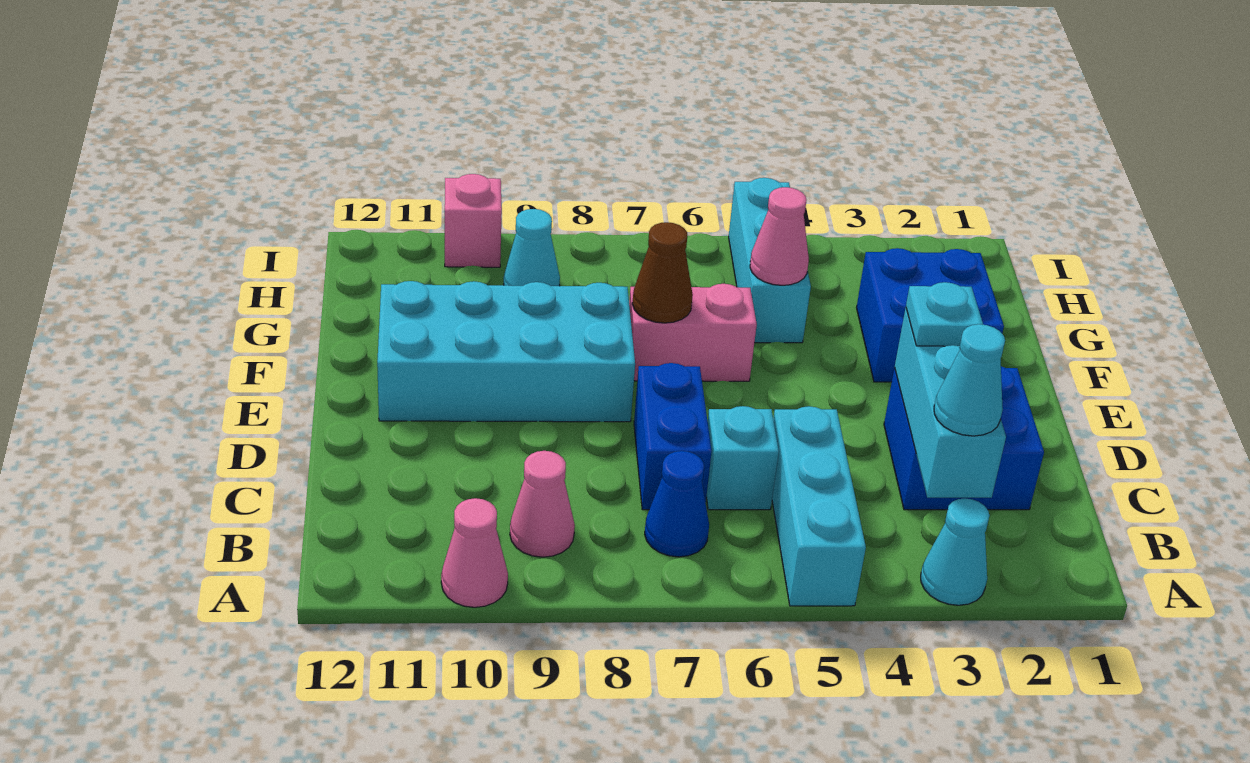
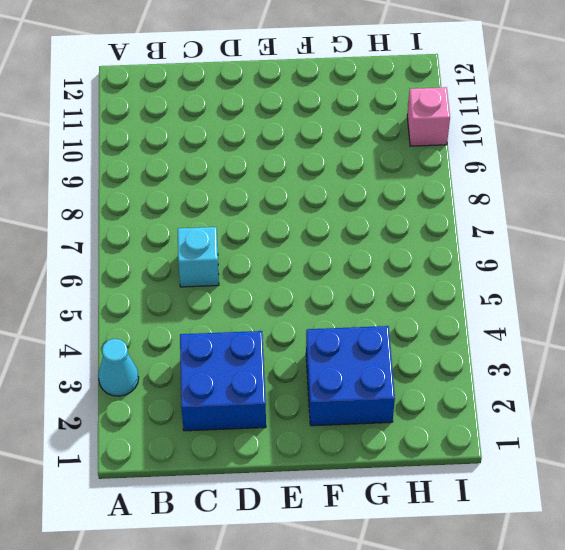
none -> cyan 1x3 brick [772,406,866,606]
none -> pink 1x1 cone [441,498,508,607]
none -> blue 1x1 cone [645,451,709,557]

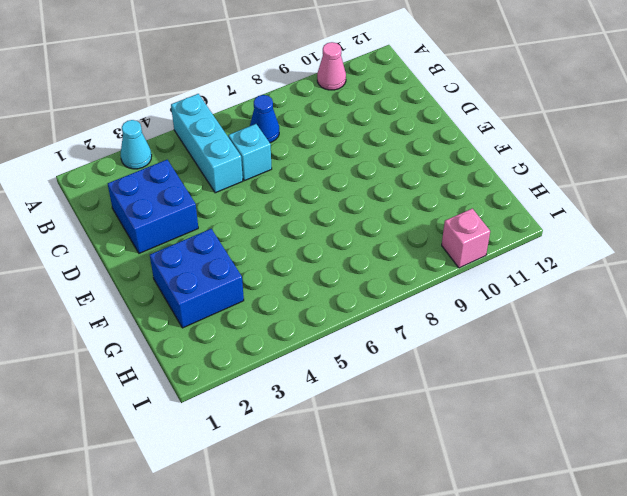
none -> pink 1x1 cone [510,451,575,557]
none -> blue 1x2 brick [634,363,712,510]
none -> cyan 2x4 brick [377,281,635,422]

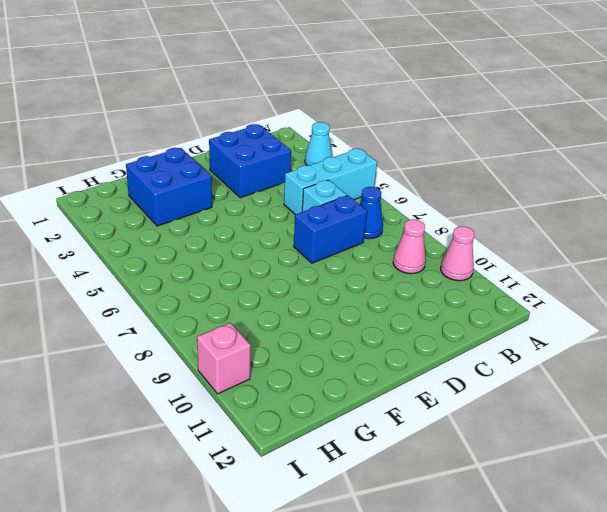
none -> cyan 2x4 brick [377,281,635,422]
none -> pink 1x2 brick [629,284,757,381]
none -> cyan 1x3 brick [729,178,811,343]

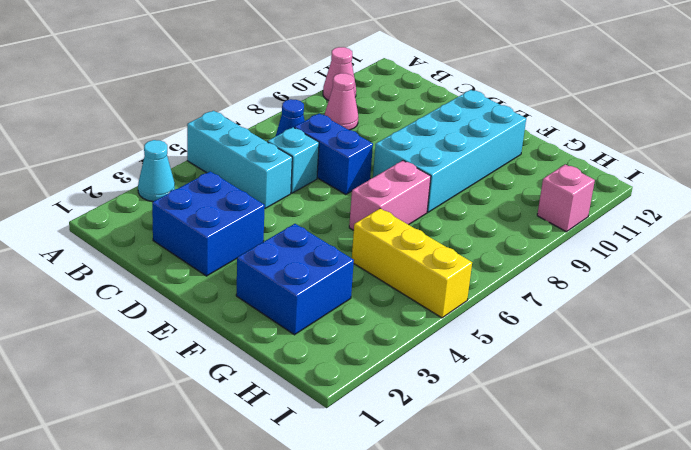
yellow 1x3 brick [352,208,472,318] -> cyan 1x3 brick [729,178,811,343]
none -> cyan 1x1 cone [504,209,560,286]
none -> cyan 1x3 brick [895,308,1006,498]
none -> brown 1x1 cone [632,222,693,323]

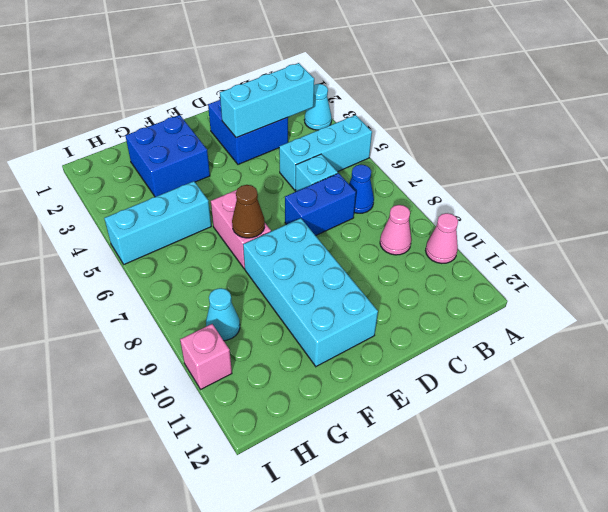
none -> pink 1x1 cone [750,187,809,285]
none -> cyan 1x1 cone [934,324,1005,436]
none -> cyan 1x1 plate [906,282,983,346]

